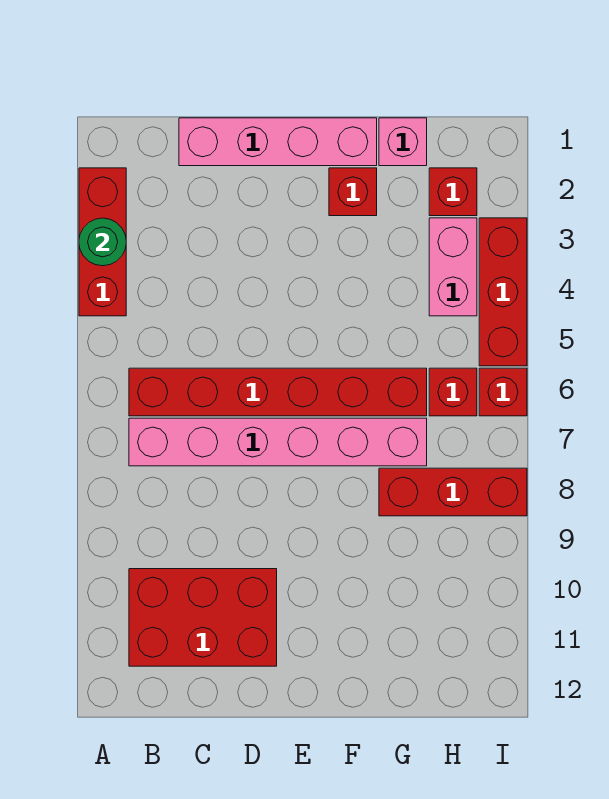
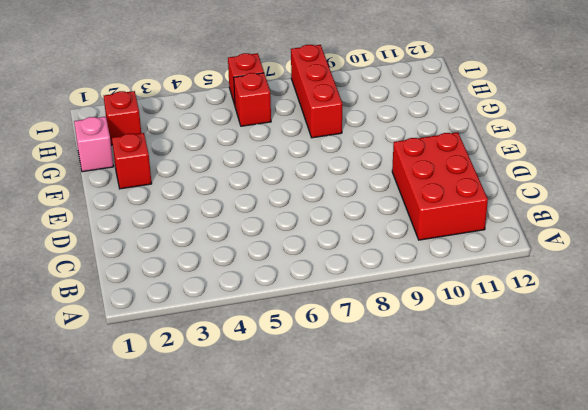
none -> red 1x3 brick [79,168,126,316]
none -> red 1x6 brick [129,368,427,416]
none -> pink 1x6 brick [129,418,427,466]

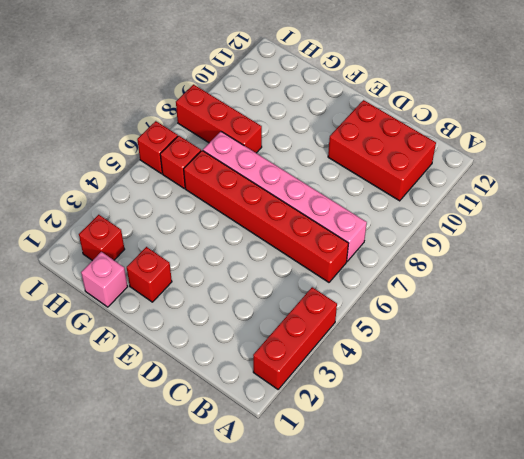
none -> pink 1x4 brick [179,118,377,166]
none -> pink 1x2 brick [429,218,477,316]
none -> red 1x3 brick [479,218,527,366]

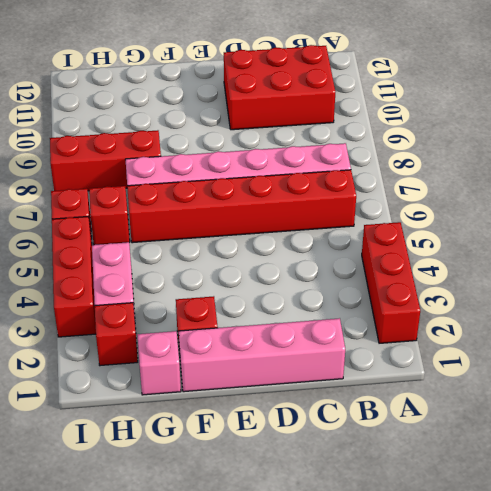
none -> green 1x1 round brick [79,218,126,266]

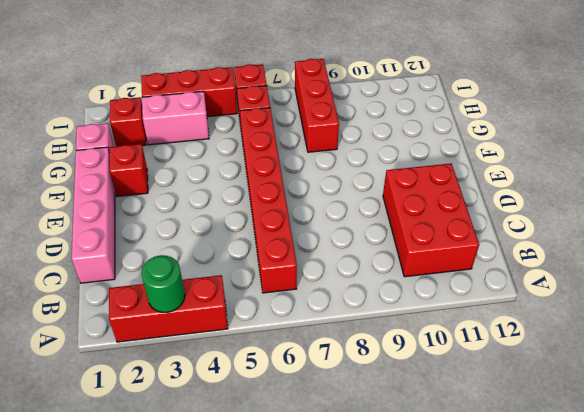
none -> pink 1x6 brick [129,418,427,466]

